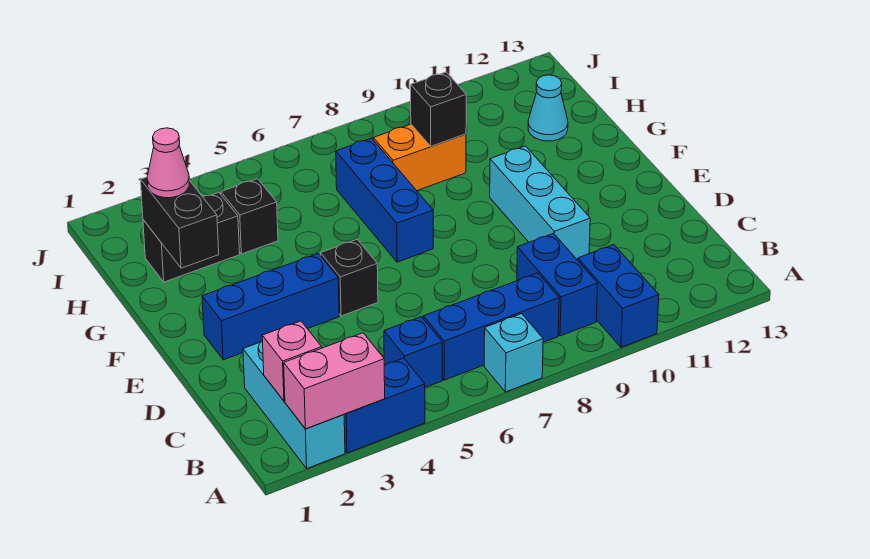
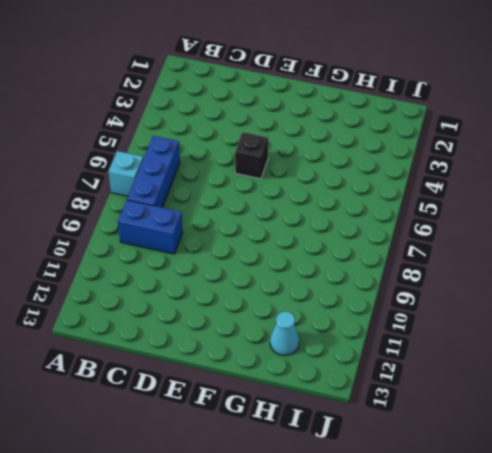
none -> cyan 1x3 brick [243,341,345,468]
none -> blue 1x2 brick [344,358,425,453]
none -> blue 1x2 brick [578,245,659,347]

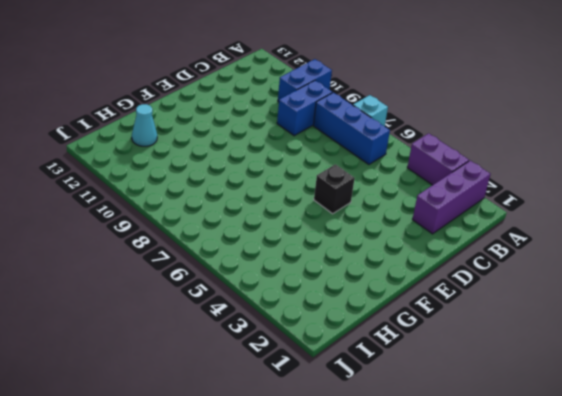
purple 1x3 brick [412,161,490,234] -> cyan 1x3 brick [243,341,345,468]
purple 1x2 brick [407,133,469,185] -> blue 1x2 brick [344,358,425,453]
none -> blue 1x1 brick [384,317,442,387]
none -> cyan 1x3 brick [490,146,590,260]
none -> blue 1x3 brick [202,254,339,360]

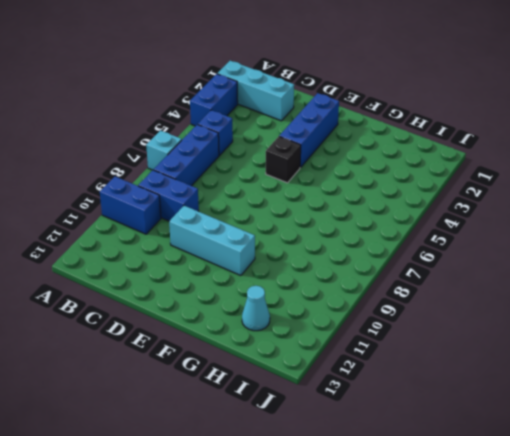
none -> blue 1x3 brick [336,138,433,262]
none -> black 1x2 brick [143,193,240,282]
none -> black 1x1 brick [221,179,278,254]

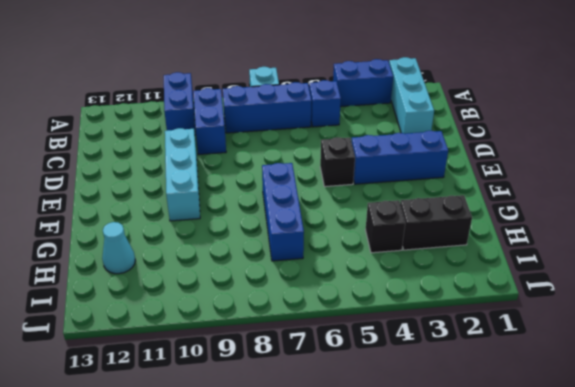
none -> orange 1x2 brick [373,124,466,191]
none -> pink 1x2 brick [284,333,385,429]
none -> pink 1x1 brick [262,321,322,401]

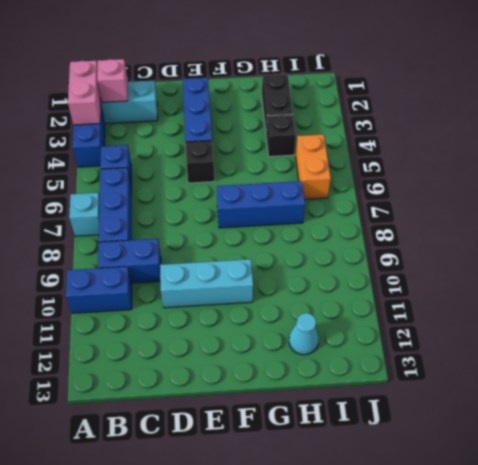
orange 1x2 brick [296,134,331,199] -> orange 1x2 brick moved to [373,124,466,191]
none -> black 1x2 brick [141,177,219,268]
none -> black 1x1 brick [411,72,466,146]
none -> pink 1x1 cone [147,128,189,198]

